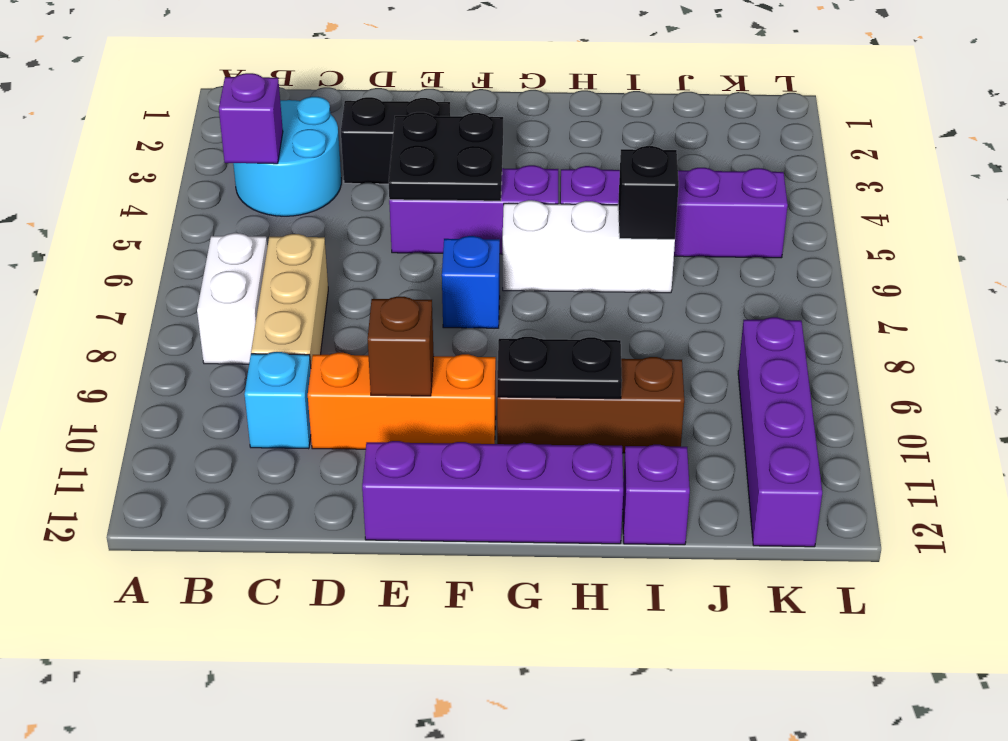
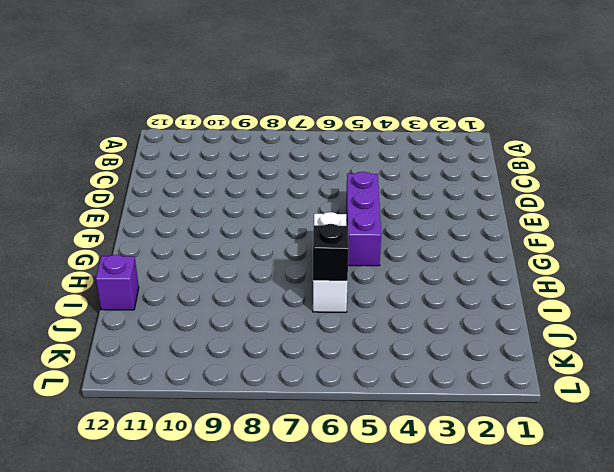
none -> cyan 2x2 round brick [233,97,341,216]
none -> white 1x2 brick [197,233,267,364]
none -> tan 1x3 brick [251,234,328,365]

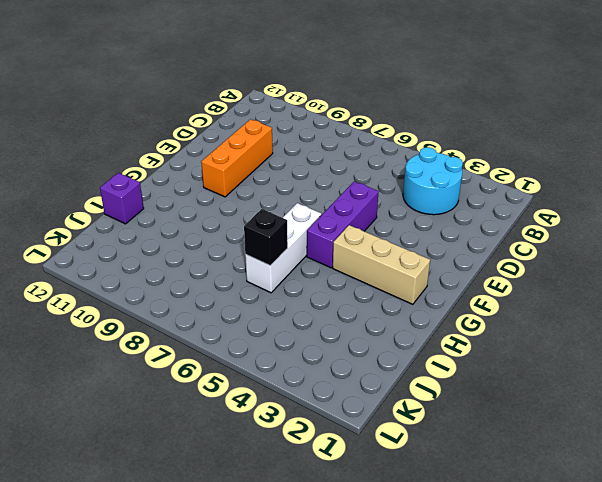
tan 1x3 brick [333,225,430,304] -> tan 1x3 brick moved to [251,234,328,365]
none -> white 1x2 brick [197,233,267,364]
none -> cyan 1x1 brick [244,352,311,449]
none -> black 1x2 brick [341,97,450,184]

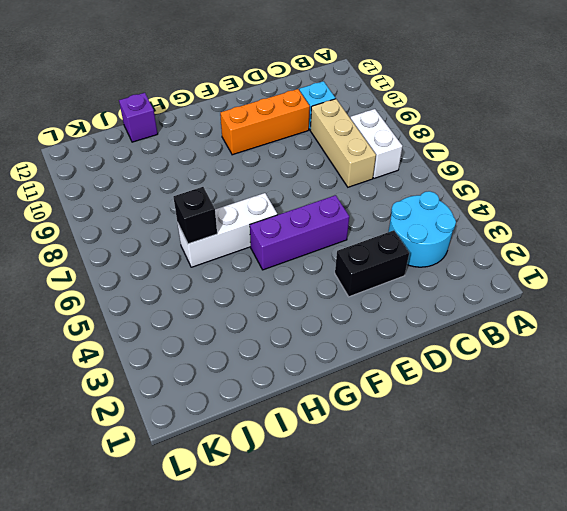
none -> purple 1x4 brick [362,441,623,544]
none -> blue 1x1 brick [442,236,500,328]
none -> brown 1x3 brick [497,357,684,453]

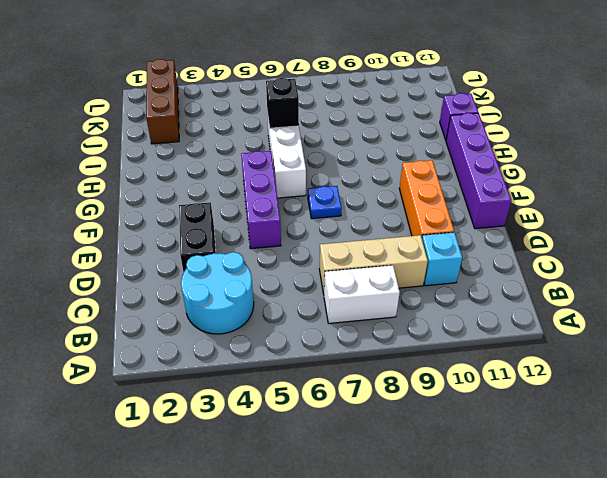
blue 1x1 plate [308,186,342,219] -> blue 1x1 brick [442,236,500,328]
brown 1x3 brick [146,59,179,144] -> brown 1x3 brick moved to [497,357,684,453]
none -> purple 1x4 brick [560,166,788,258]
none -> purple 1x4 brick [738,317,822,547]
none -> purple 1x1 brick [219,73,283,164]

